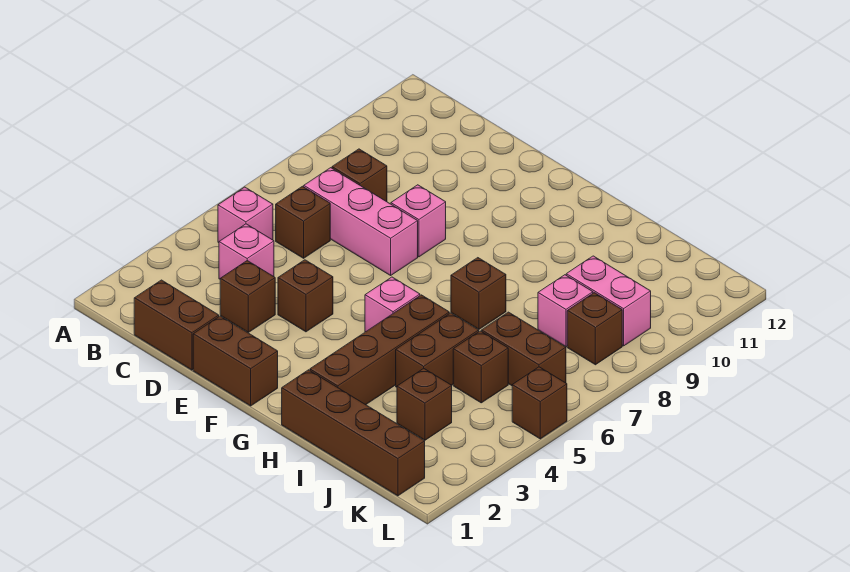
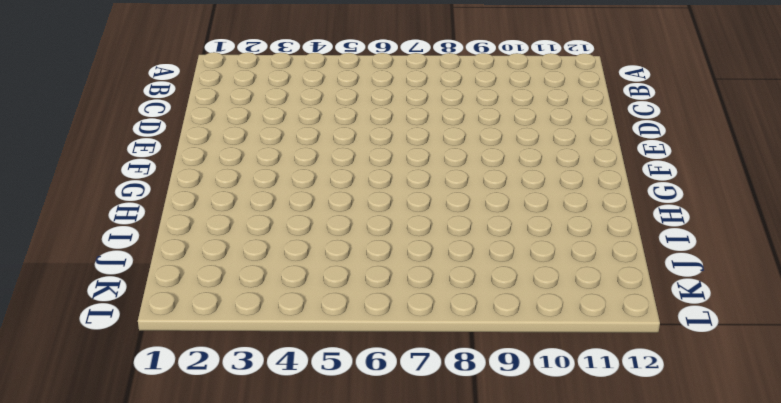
none -> pink 1x1 brick [218,187,273,243]
none -> brown 1x2 brick [134,280,219,370]
none -> pink 1x1 brick [219,224,274,279]

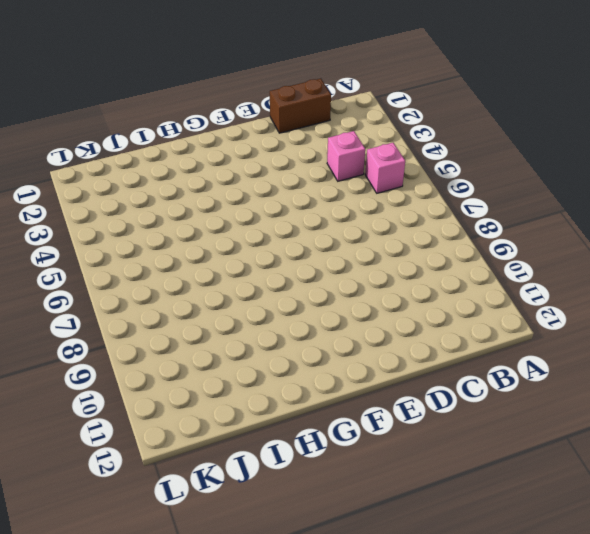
none -> brown 1x1 brick [276,186,330,258]
none -> pink 1x3 brick [304,168,418,275]
none -> brown 1x1 brick [332,149,387,202]

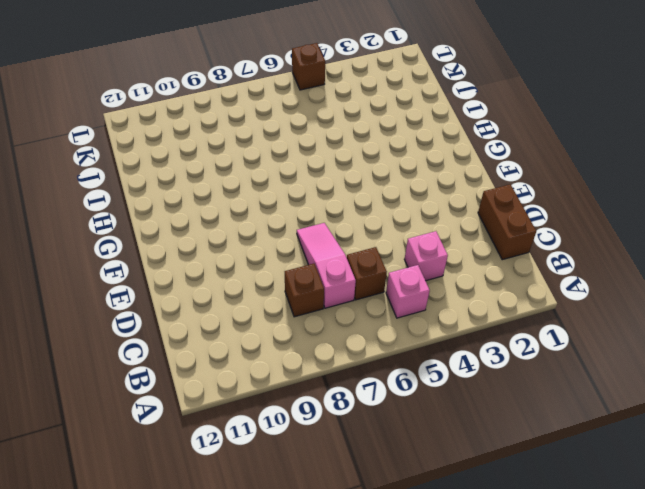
pink 1x3 slope [297,223,356,308] -> pink 1x3 brick [304,168,418,275]
none -> brown 1x1 brick [220,261,275,332]
none -> brown 1x2 brick [193,316,278,406]
none -> brown 1x1 brick [278,260,333,332]

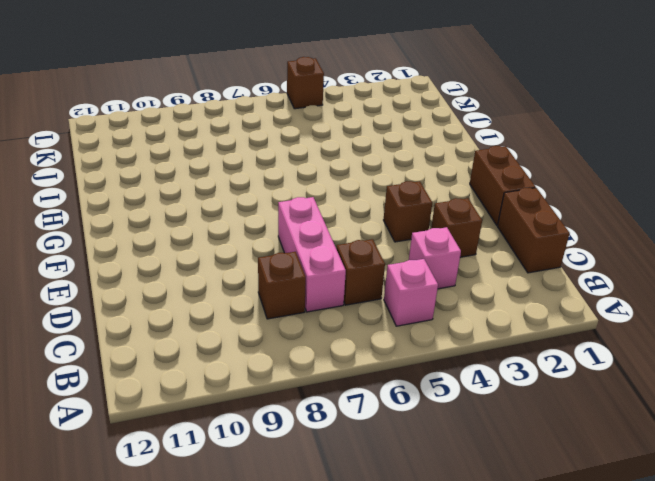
none -> pink 1x1 brick [391,185,446,257]
none -> pink 1x1 brick [365,277,420,332]
none -> brown 1x4 brick [282,370,425,496]

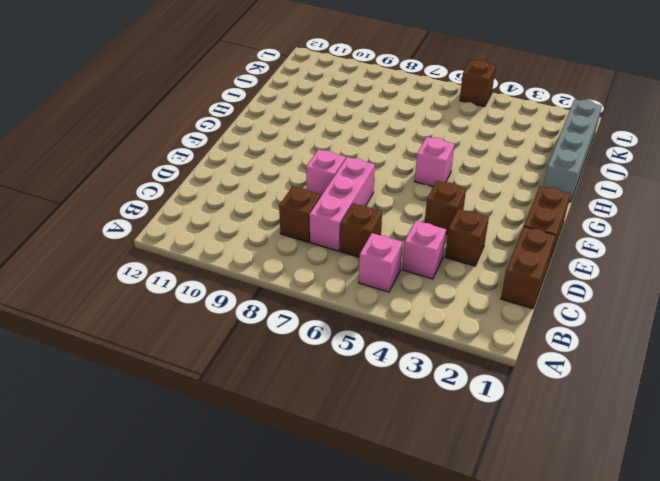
grey 1x4 brick [543,99,602,202] -> brown 1x4 brick [282,370,425,496]
none -> brown 1x4 brick [310,295,449,405]
none -> brown 1x1 brick [451,258,506,330]
none -> brown 1x2 brick [396,313,479,387]

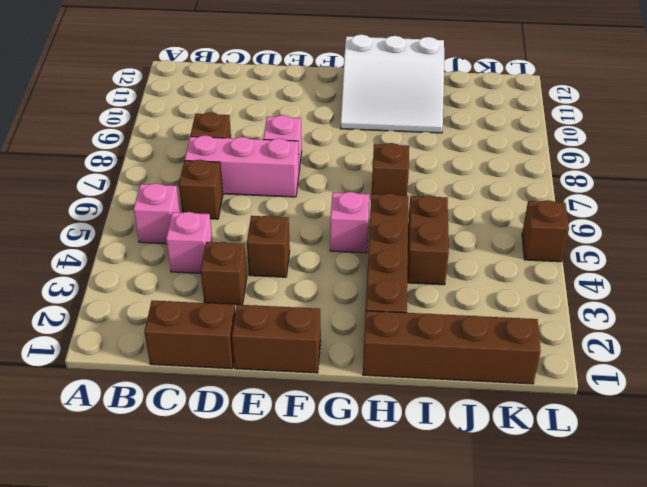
white 3x3 slope [340,34,444,133] -> none
none -> brown 1x1 brick [397,368,452,440]
none -> brown 1x1 brick [453,331,508,403]
none -> brown 1x2 brick [482,312,566,386]

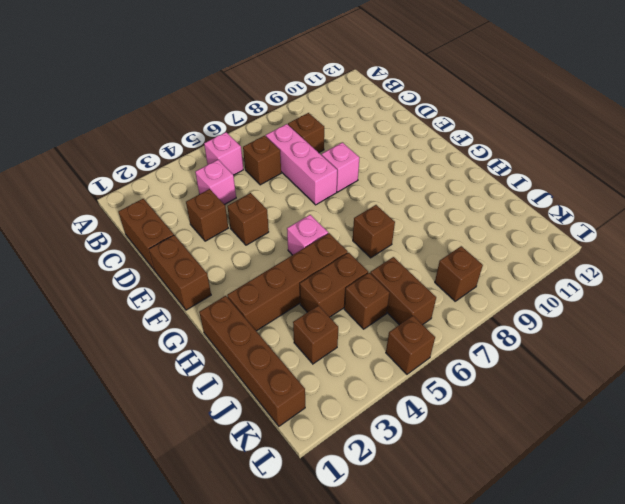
none -> pink 1x1 brick [538,275,593,347]
none -> pink 1x2 brick [566,256,651,346]

